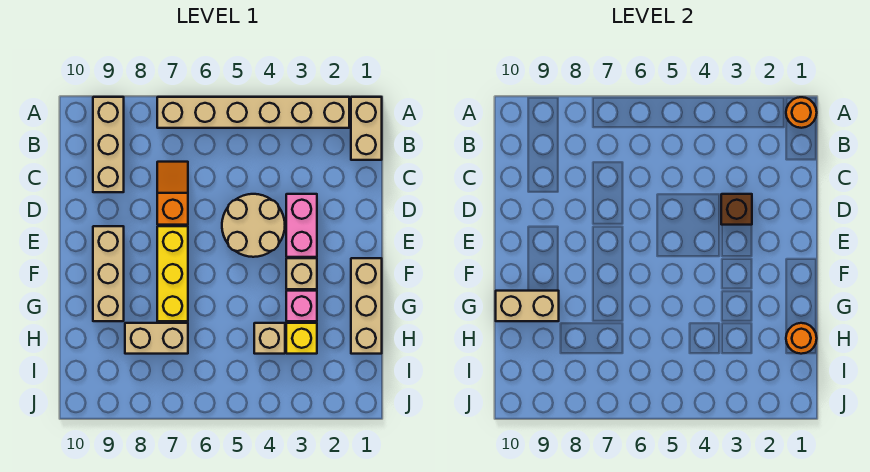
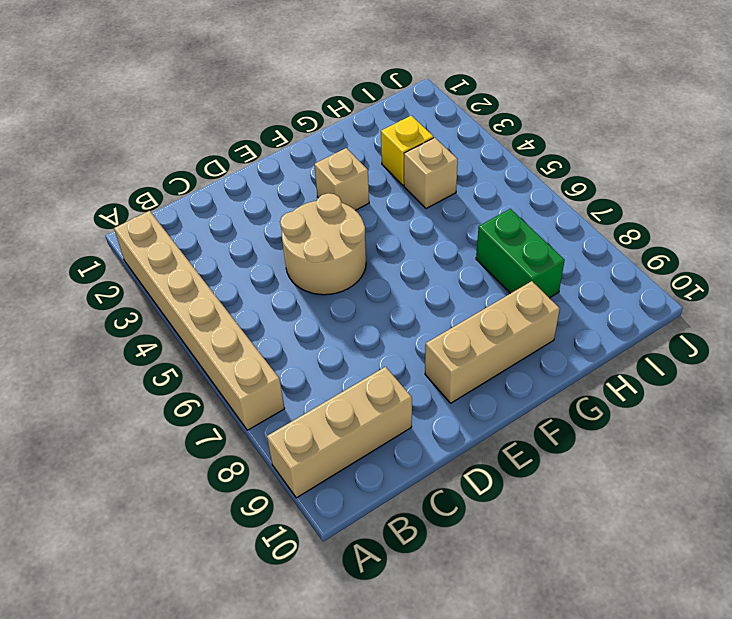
green 1x2 brick [476,209,565,298] -> tan 1x2 brick [125,323,188,354]
none -> tan 1x2 brick [351,97,382,160]
none -> orange 1x2 slope [157,162,188,225]
none -> pink 1x2 brick [286,194,317,257]

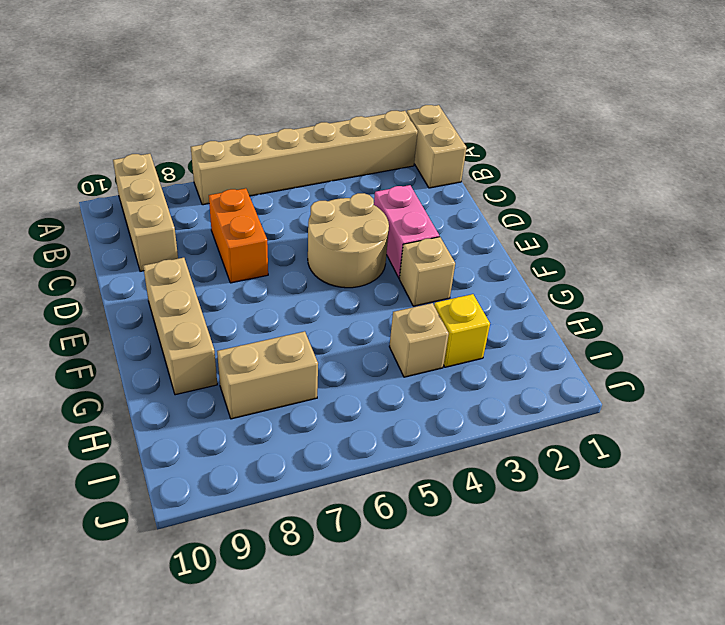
orange 1x2 brick [209,188,268,283] -> orange 1x2 slope [157,162,188,225]
none -> yellow 1x3 brick [157,226,188,321]
none -> tan 1x3 brick [351,258,382,354]
none -> pink 1x1 brick [286,291,317,321]

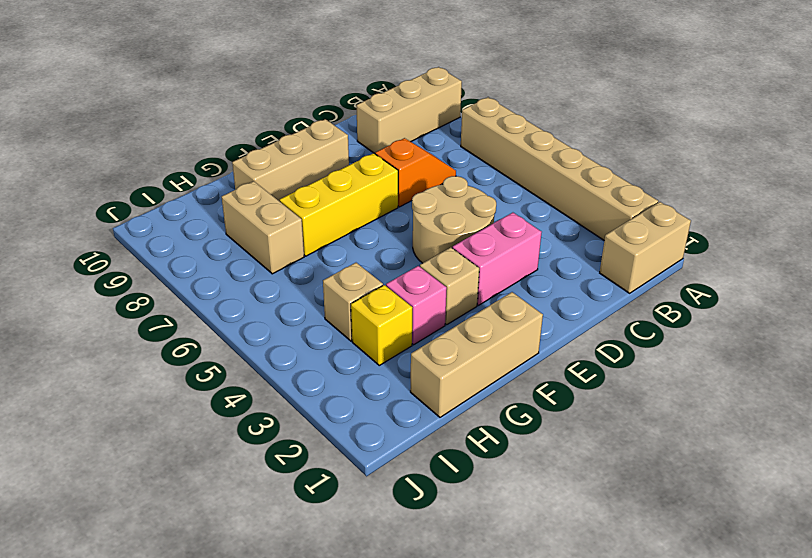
none -> orange 1x1 round brick [786,97,817,128]
none -> brown 1x1 brick [721,194,752,225]
none -> tan 1x2 brick [496,291,559,321]

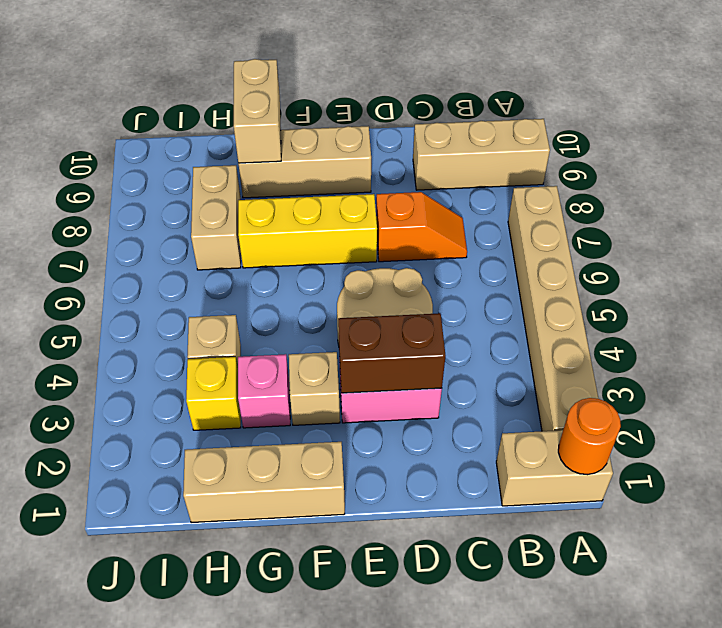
brown 1x2 brick [338,313,446,393] -> brown 1x1 brick [721,194,752,225]
none -> orange 1x1 round brick [786,323,817,354]

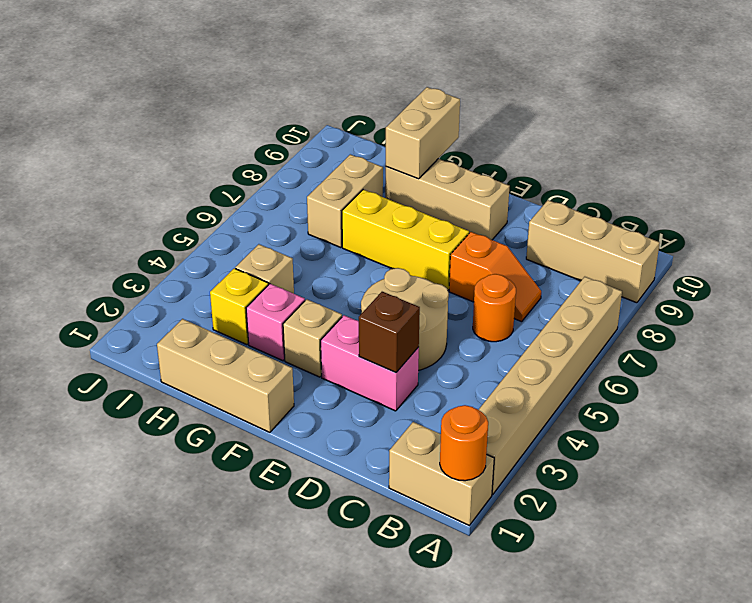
orange 1x1 round brick [473,274,516,342] -> orange 1x1 round brick moved to [786,323,817,354]

